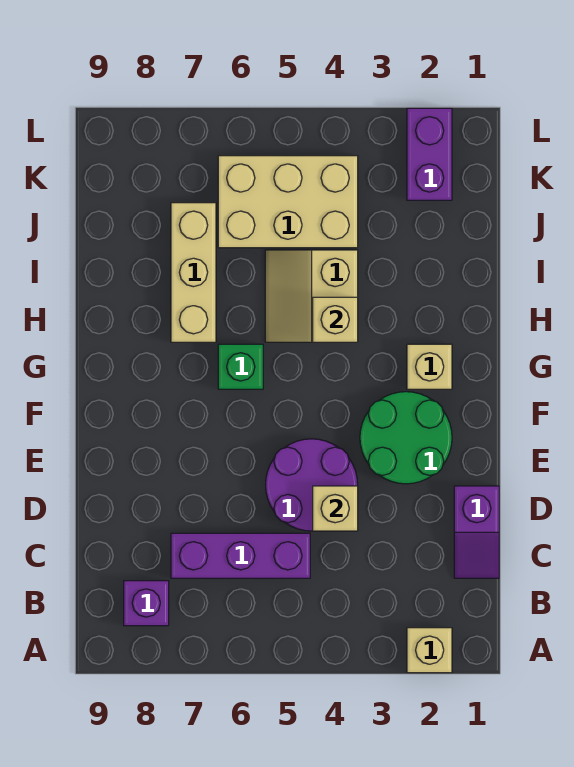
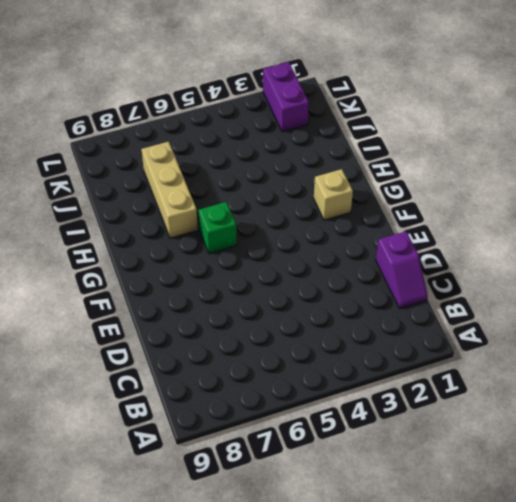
none -> tan 1x1 brick [407,628,452,673]
none -> purple 1x1 brick [124,581,169,626]
none -> purple 1x3 brick [171,533,310,578]

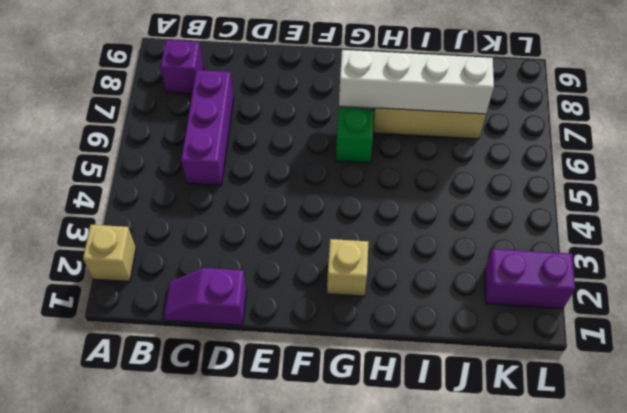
white 1x4 brick [339,50,494,114] -> none
none -> purple 2x2 round brick [266,439,358,531]
none -> green 2x2 round brick [360,392,452,484]
none -> tan 2x2 slope [265,250,358,342]

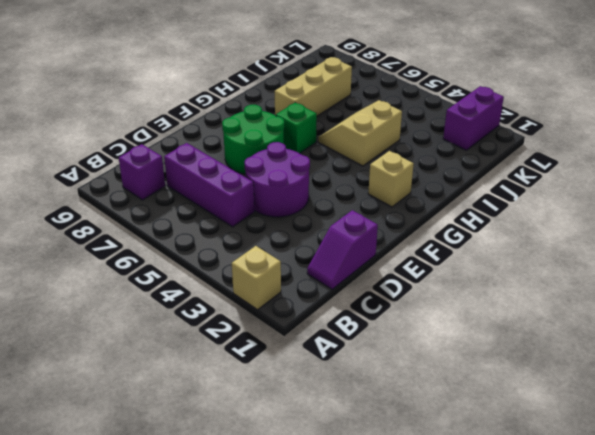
green 2x2 round brick [222,105,284,174] -> green 2x2 round brick moved to [360,392,452,484]
none -> tan 2x3 brick [218,156,358,248]
none -> tan 1x1 brick [313,486,358,531]
none -> tan 1x1 brick [313,297,358,342]

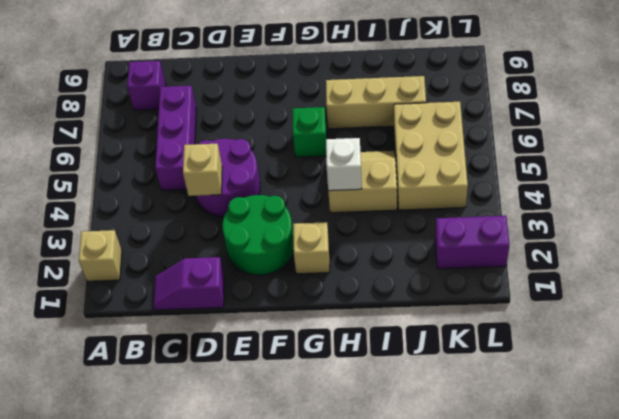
white 1x1 brick [326,138,362,191] -> tan 1x1 brick [313,297,358,342]

